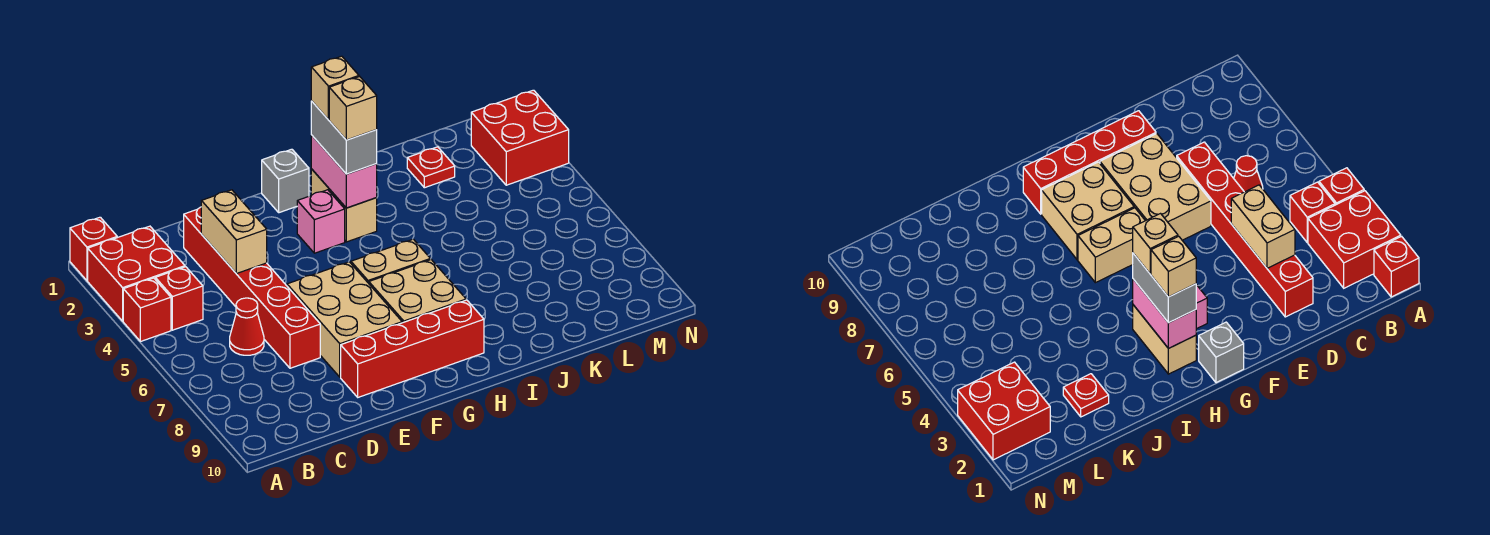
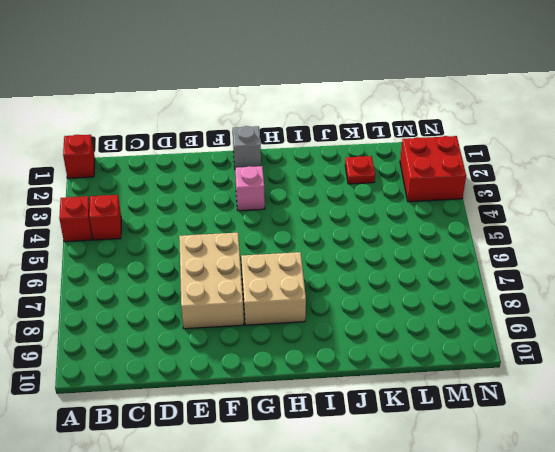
none -> red 2x2 brick [88,226,185,321]
none -> red 1x1 cone [230,298,264,355]
none -> red 1x6 brick [184,207,320,368]

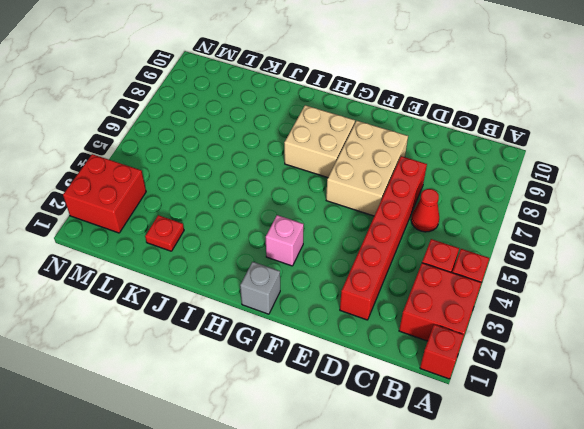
none -> red 1x4 brick [341,300,484,397]
none -> tan 1x2 brick [351,239,430,283]
none -> tan 1x2 brick [311,169,377,242]

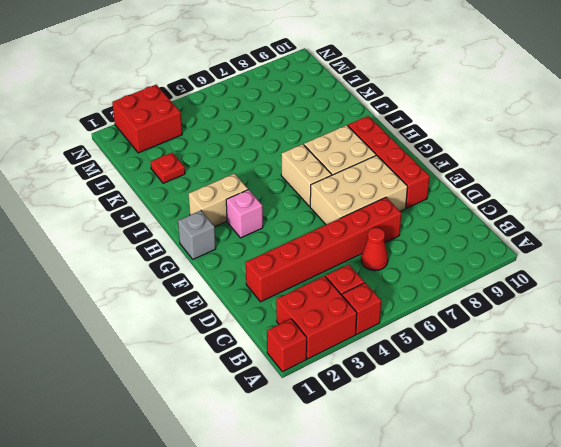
none -> tan 1x2 brick [201,190,267,274]
none -> pink 1x2 brick [311,135,377,208]
none -> grey 1x2 brick [311,101,377,174]

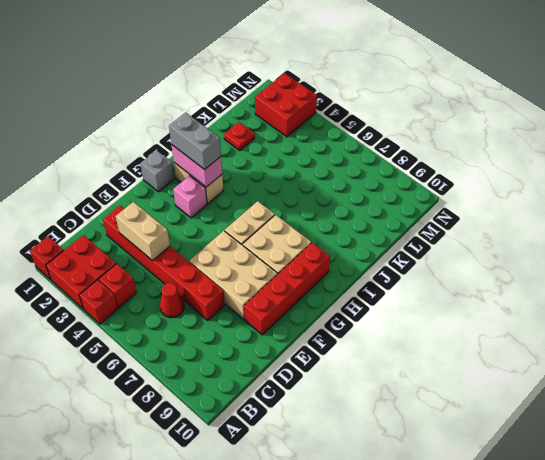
none -> tan 1x1 brick [311,56,359,120]
none -> tan 1x1 brick [329,77,377,140]

